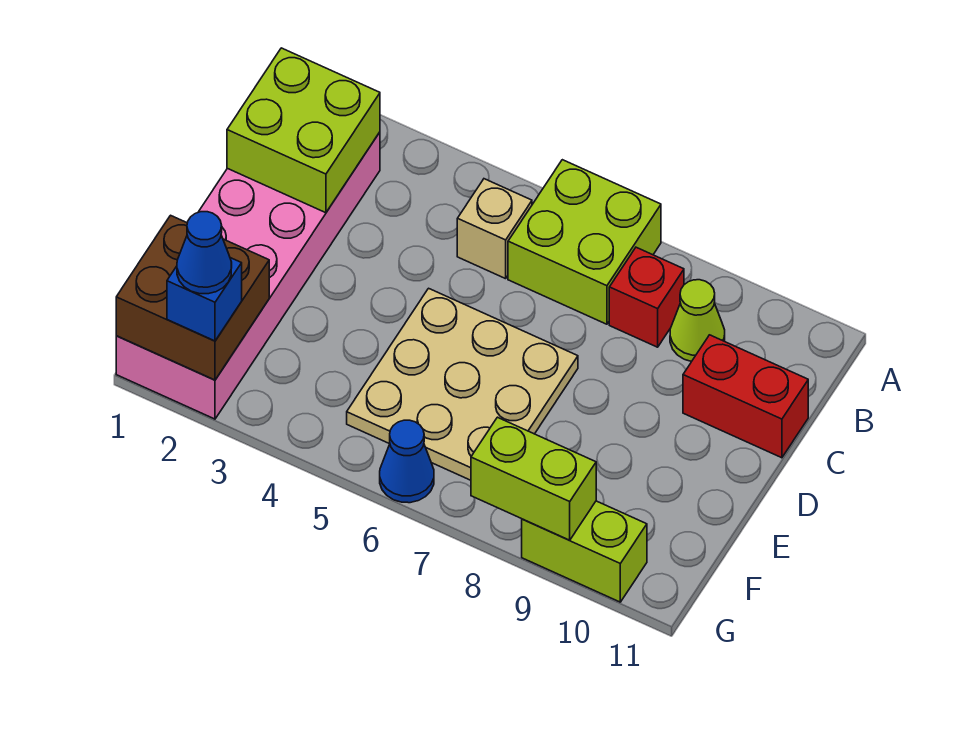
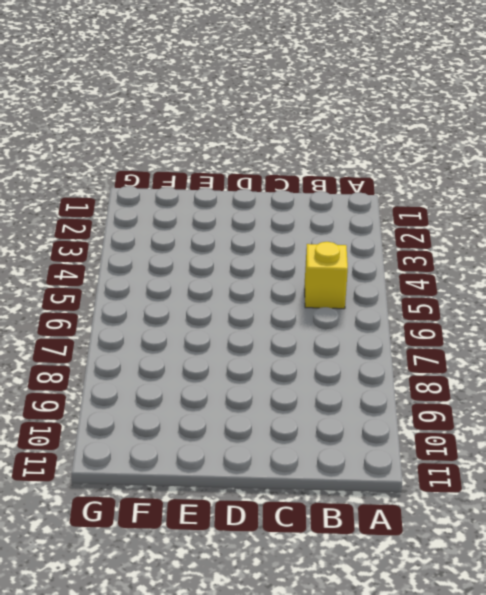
yellow 1x1 brick [305,242,348,309] -> tan 1x1 brick [457,179,532,279]
none -> lime 2x2 brick [508,160,661,324]
none -> pink 2x6 brick [116,132,380,419]
none -> red 1x1 brick [609,247,684,347]

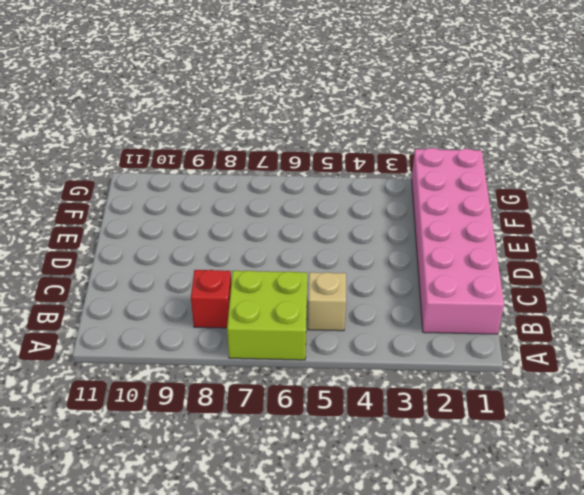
none -> lime 1x1 cone [670,280,725,362]
none -> red 1x2 brick [683,335,808,458]
none -> tan 3x3 plate [347,288,578,480]

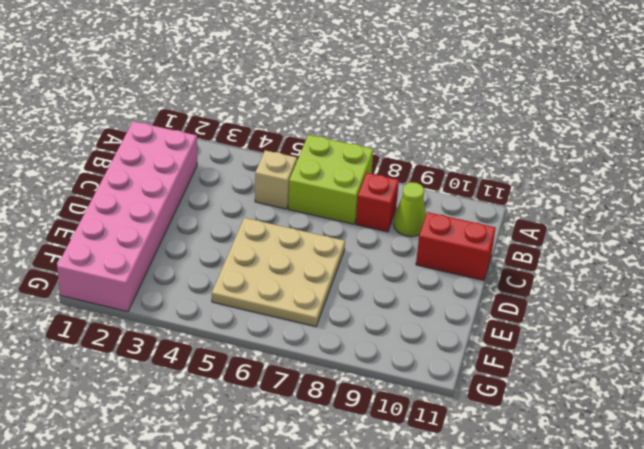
none -> blue 1x1 cone [380,420,434,503]
none -> lime 1x2 brick [522,501,647,602]
none -> lime 2x2 brick [227,48,380,213]

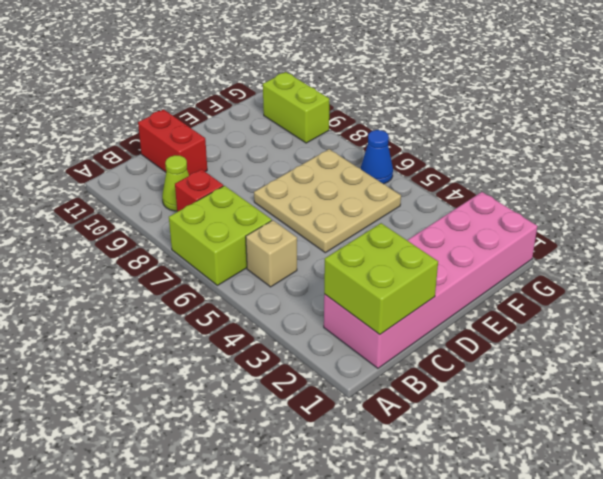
none -> brown 2x2 brick [116,215,269,380]
none -> lime 1x2 brick [471,417,596,540]
none -> blue 1x1 brick [167,258,242,341]

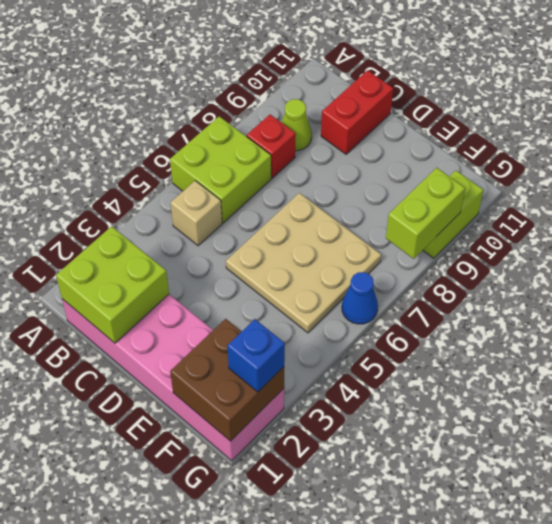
none -> blue 1x1 cone [177,212,232,294]

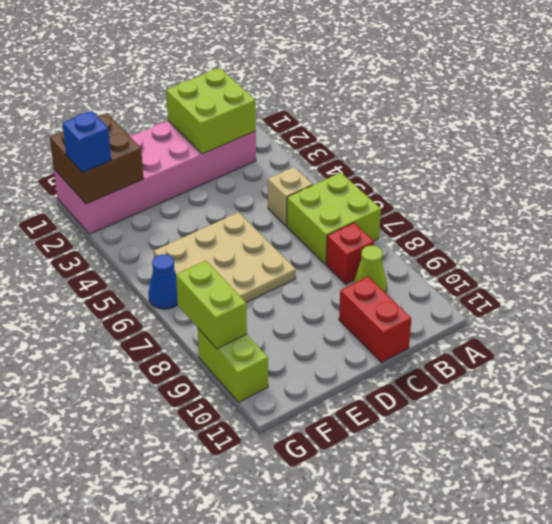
none -> blue 1x1 cone [177,212,232,294]

